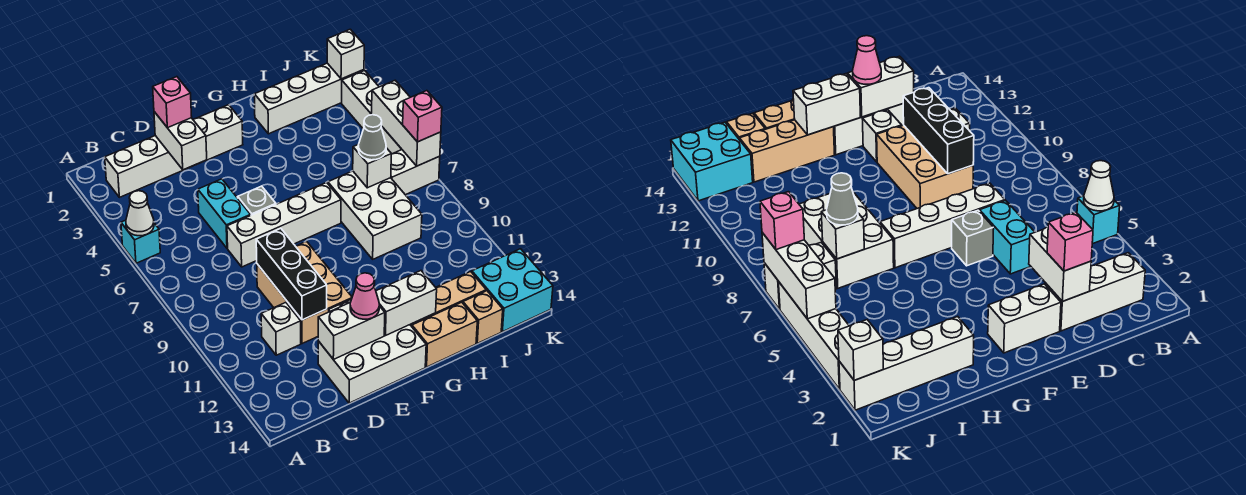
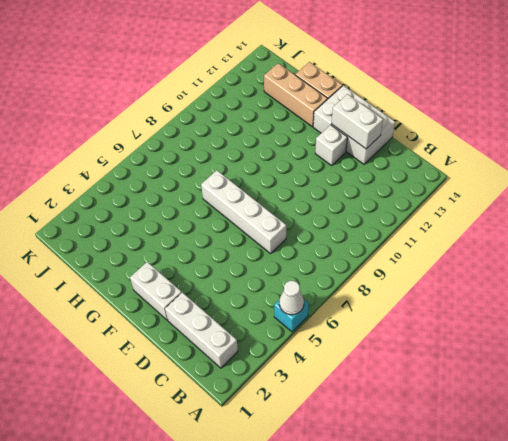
none -> white 1x1 brick [261,303,301,355]
none -> cyan 1x2 brick [198,179,251,248]
none -> tan 2x3 brick [257,241,352,344]
none -> grey 1x1 brick [238,186,276,215]

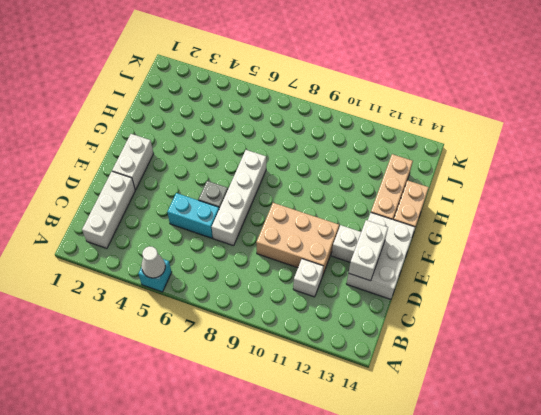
none -> white 1x4 brick [254,63,364,134]
none -> white 2x3 brick [328,171,422,259]
none -> tan 1x1 brick [463,291,503,343]
none -> white 1x2 brick [391,150,440,195]

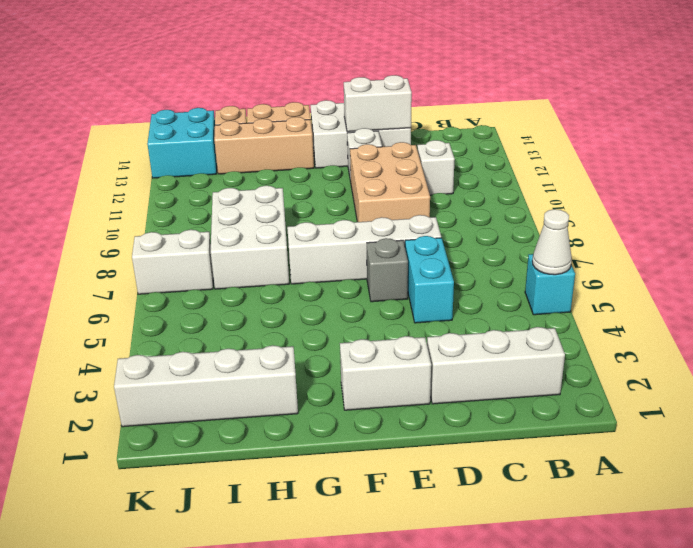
none -> white 1x4 brick [342,71,402,154]
none -> white 1x2 brick [154,112,207,170]
none -> black 1x3 brick [256,229,327,320]
none -> white 1x2 brick [376,271,437,335]

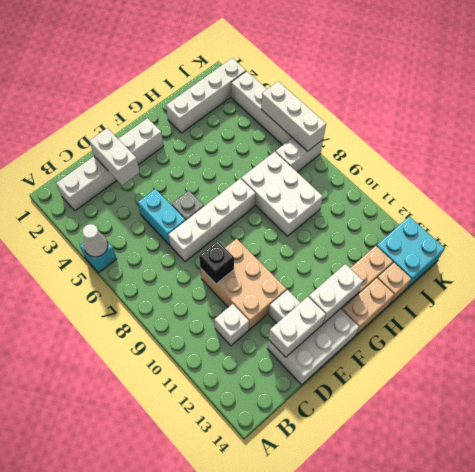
black 1x1 brick [199,241,234,284] -> black 1x3 brick [256,229,327,320]
none -> white 1x1 brick [353,145,391,188]
none -> white 1x1 brick [327,29,364,79]
none -> pink 1x1 brick [153,77,192,128]
none -> pink 1x1 cone [350,273,379,319]

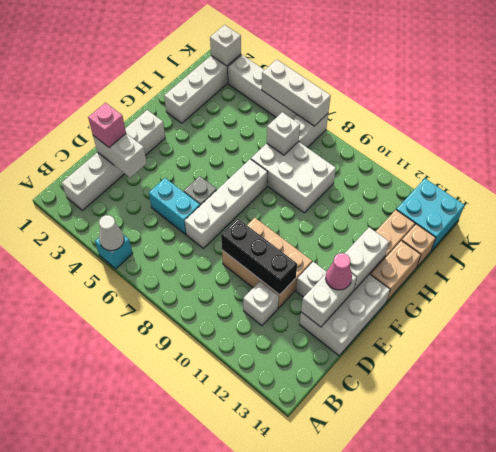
none -> grey 1x1 cone [358,115,386,160]
none -> pink 1x1 brick [403,91,442,142]

